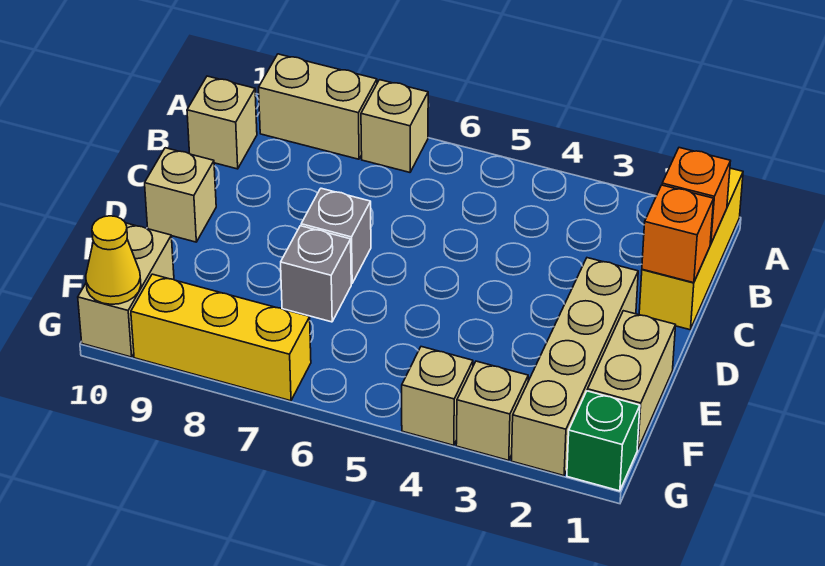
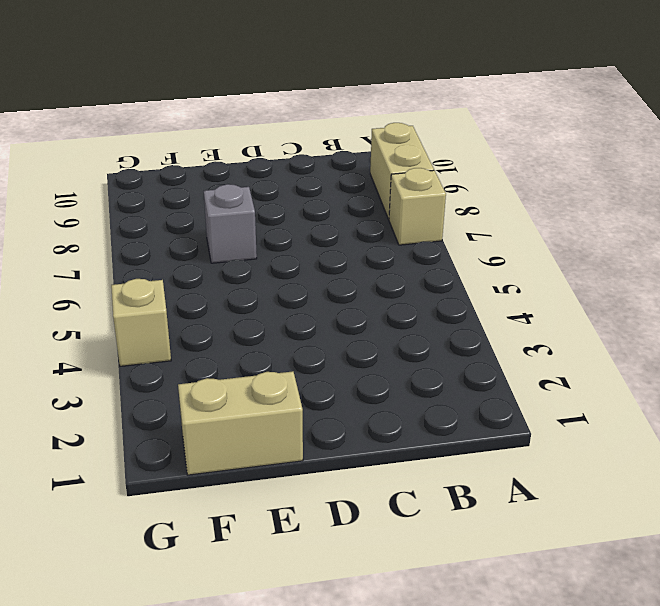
none -> yellow 1x3 brick [639,168,743,330]
none -> tan 1x1 brick [187,76,257,169]
none -> tan 1x4 brick [511,258,638,476]

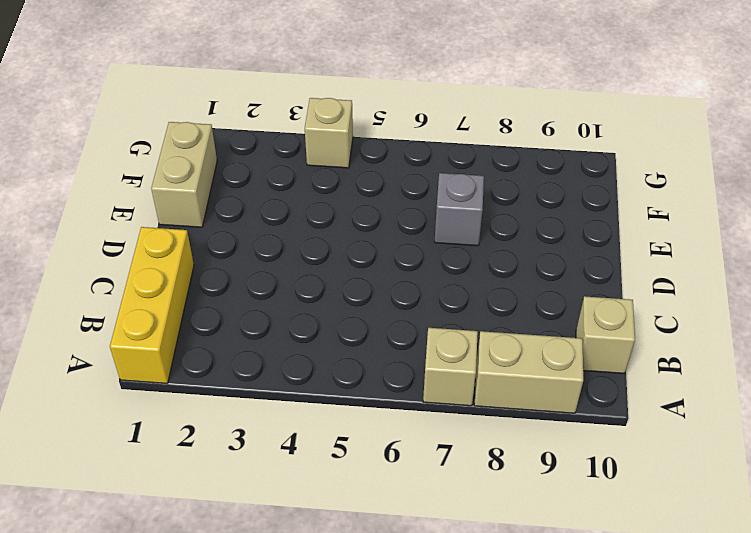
none -> tan 1x4 brick [511,258,638,476]
none -> grey 1x1 brick [301,188,371,284]
none -> tan 1x1 brick [145,148,216,242]

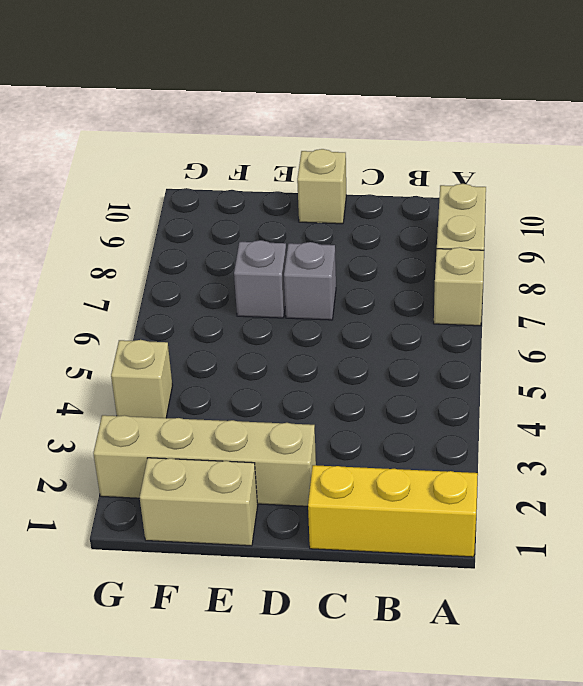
none -> tan 1x1 brick [187,76,257,169]
none -> tan 1x2 brick [78,223,174,357]
none -> green 1x1 brick [567,391,640,491]

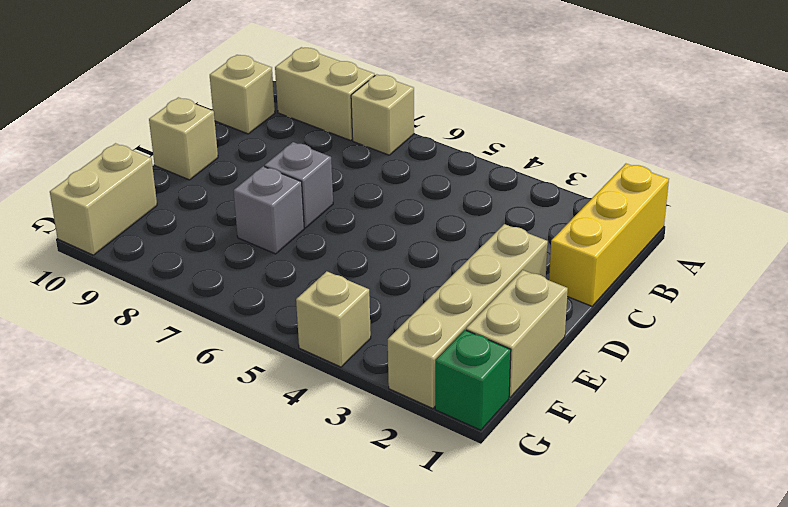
none -> tan 1x1 brick [456,361,528,460]
none -> yellow 1x3 brick [131,274,311,401]
none -> orange 1x1 brick [662,148,731,244]

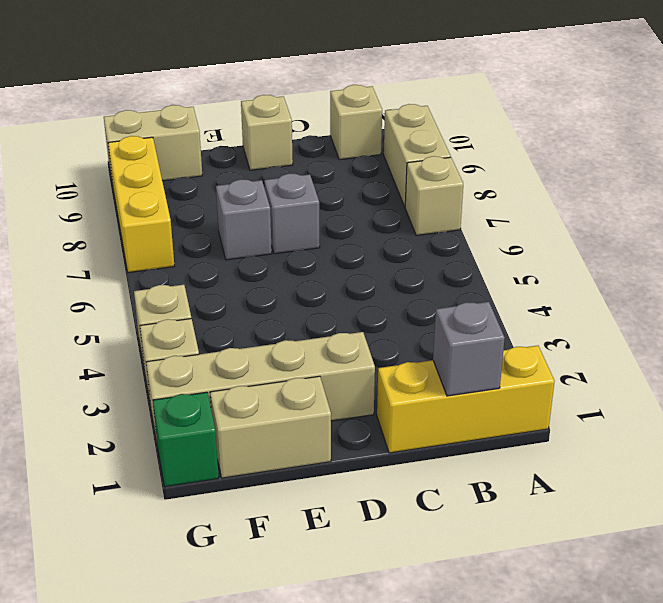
grey 1x1 brick [433,302,505,396] -> orange 1x1 brick [662,148,731,244]
none -> orange 1x1 brick [642,185,714,283]
none -> yellow 1x1 cone [86,216,141,304]

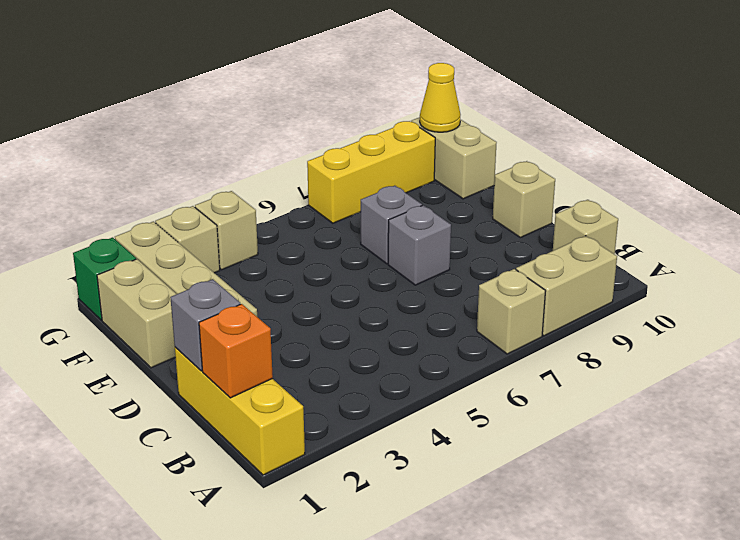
grey 1x1 brick [170,279,240,371] -> orange 1x1 brick [642,185,714,283]

